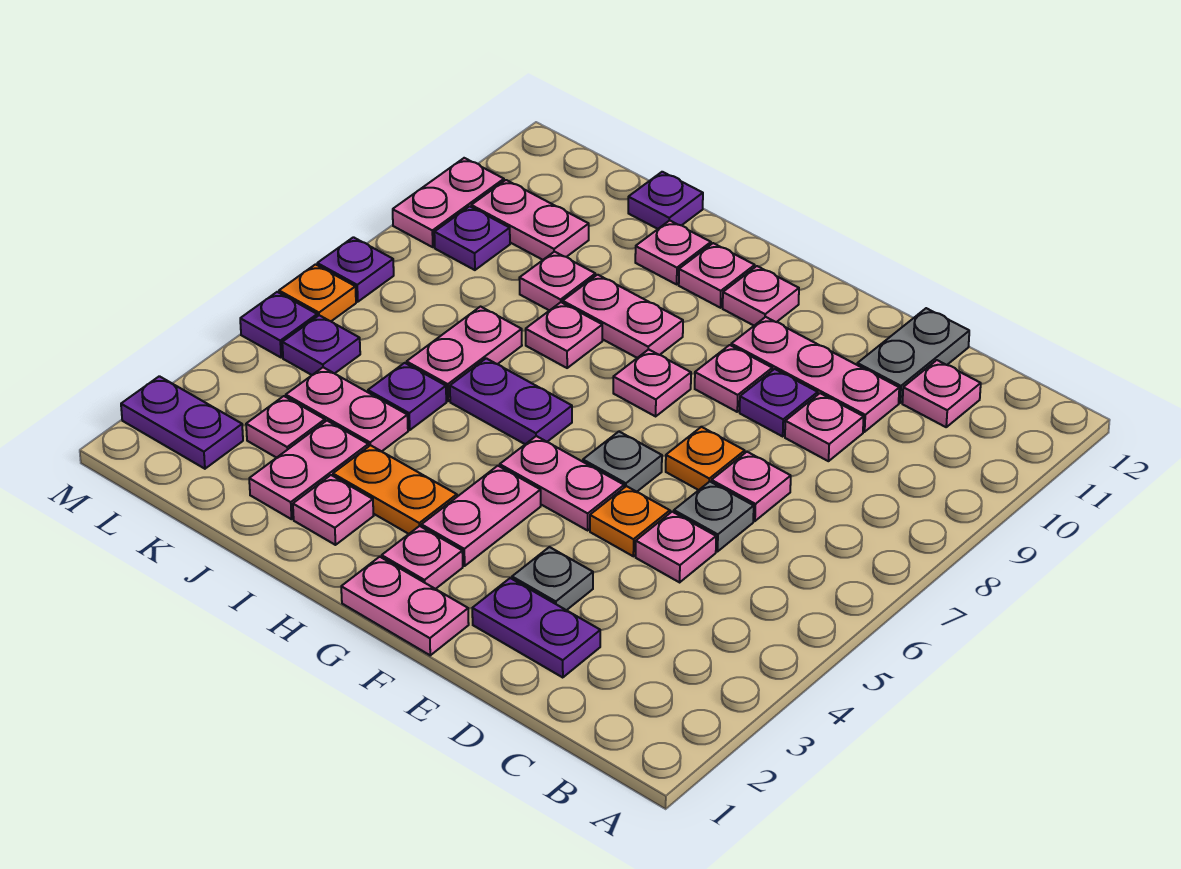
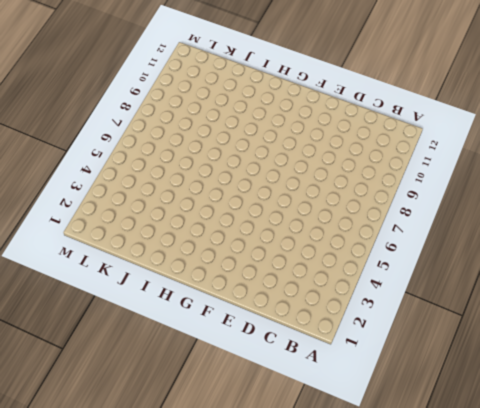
none -> pink 1x1 plate [902,360,981,427]
none -> purple 1x2 plate [472,578,600,678]
none -> pink 1x1 plate [636,512,716,582]
none -> grey 1x1 plate [674,482,754,552]

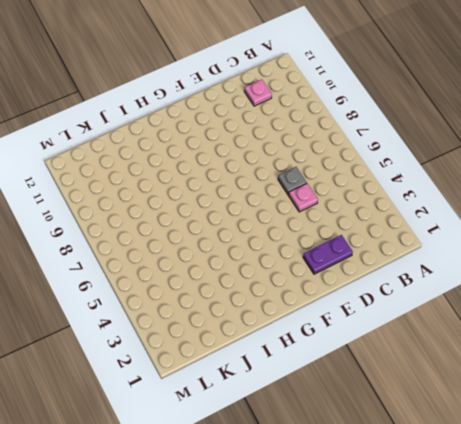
none -> pink 1x1 plate [712,452,791,521]
none -> pink 1x1 plate [785,393,864,461]
none -> pink 1x3 plate [731,317,899,432]
none -> grey 1x2 plate [857,308,969,403]

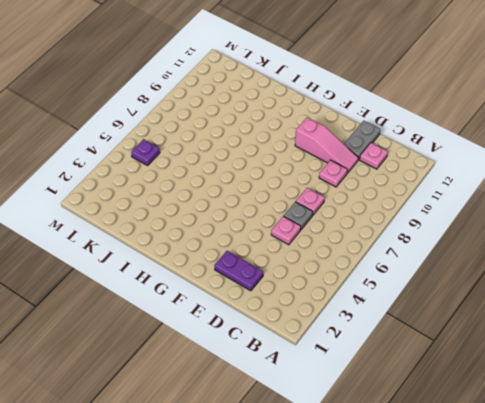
pink 1x3 slope [295,118,359,173] -> pink 1x3 plate [731,317,899,432]
none -> grey 1x1 plate [512,547,593,610]
none -> orange 1x1 plate [590,486,670,556]
none -> orange 1x1 plate [666,427,745,490]
none -> purple 1x1 plate [740,369,818,436]

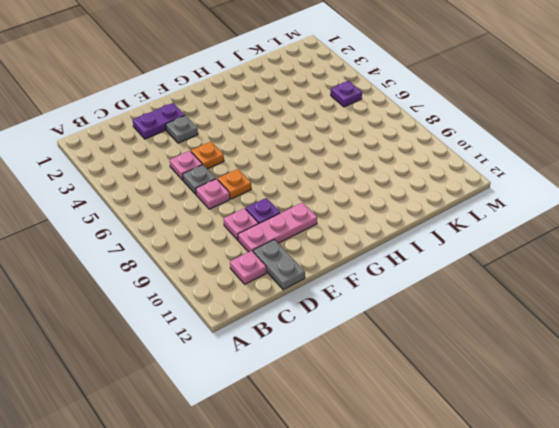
none -> pink 1x2 plate [341,557,469,655]
none -> pink 1x2 plate [500,436,624,530]
none -> grey 1x1 plate [583,432,662,492]
none -> pink 1x1 plate [695,345,772,412]

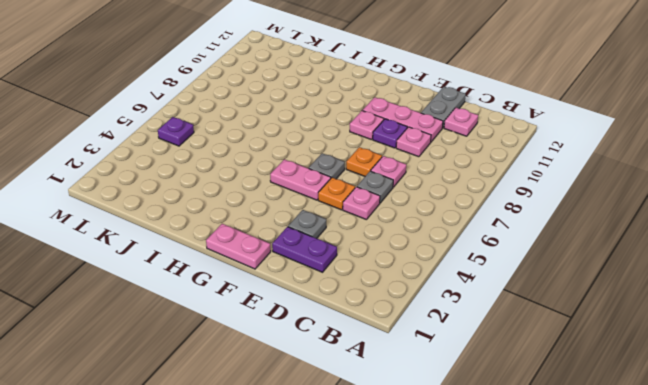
none -> pink 1x1 plate [382,526,463,589]
none -> pink 1x2 plate [422,466,541,566]
none -> pink 1x1 plate [613,349,691,416]
none -> pink 1x1 plate [723,266,799,325]

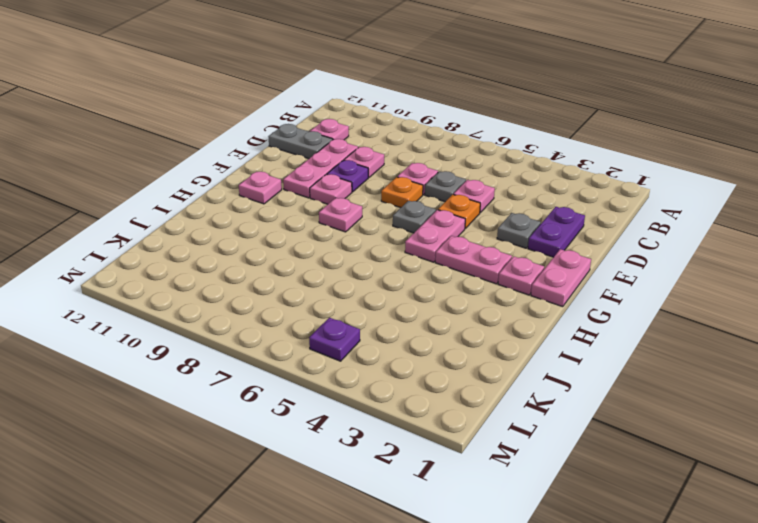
none -> orange 1x2 plate [333,445,457,534]
none -> purple 1x2 plate [450,358,572,444]
none -> pink 1x2 plate [563,275,683,358]
none -> pink 1x1 plate [679,243,755,308]

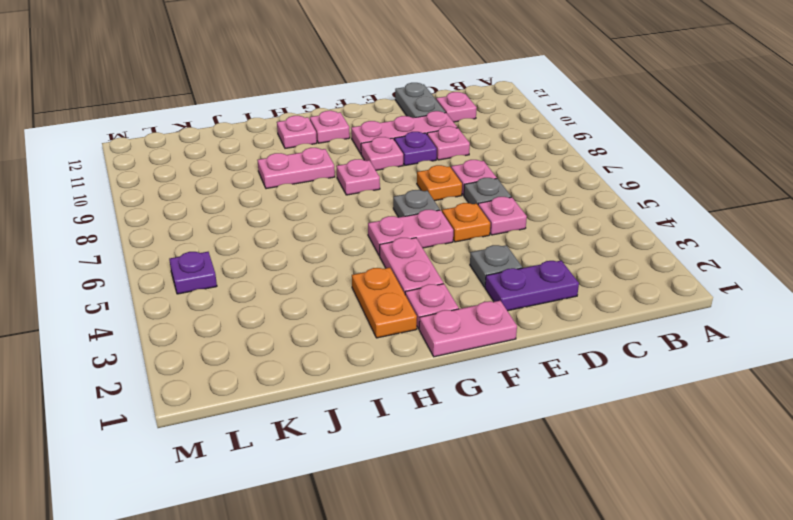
orange 1x2 plate [352,268,417,338] -> orange 1x2 plate turned to [333,445,457,534]
none -> purple 1x2 plate [450,358,572,444]
none -> pink 1x1 plate [293,475,373,545]
none -> pink 1x1 plate [526,302,602,368]
none -> pink 1x1 plate [635,220,711,284]

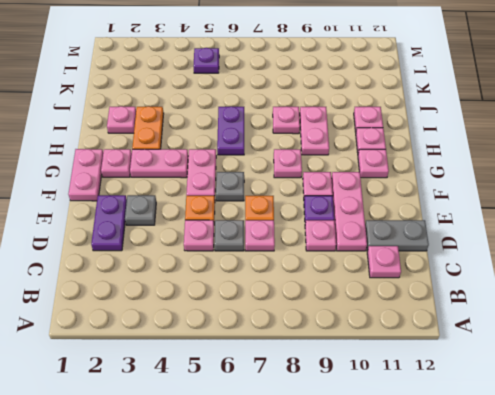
none -> pink 1x2 plate [249,421,368,519]
none -> pink 1x2 plate [286,367,408,451]
none -> purple 1x1 plate [368,363,446,430]
none -> pink 1x2 plate [407,307,522,401]

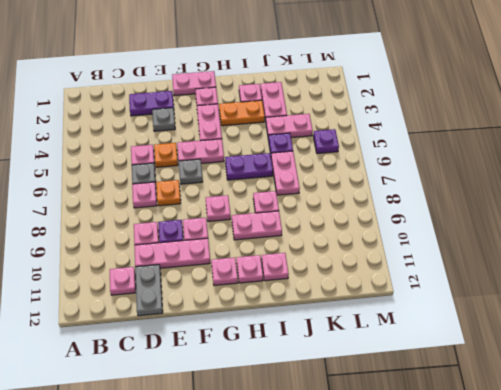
none -> pink 1x1 plate [519,252,595,311]
none -> purple 1x1 plate [628,172,703,229]
none -> pink 1x1 plate [246,396,325,458]
none -> pink 1x2 plate [471,180,589,260]

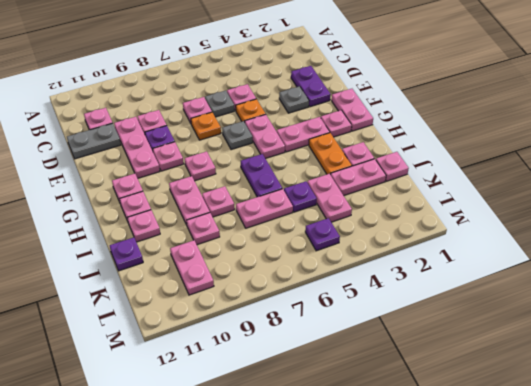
pink 1x1 plate [376,152,409,181] -> pink 1x1 plate moved to [246,396,325,458]
none -> purple 1x2 plate [121,376,243,469]
none -> purple 1x1 plate [434,206,510,270]
none -> purple 1x1 plate [240,292,317,358]
none -> orange 1x1 plate [279,265,356,321]

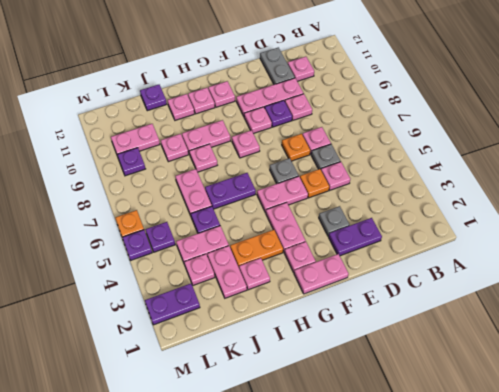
none -> purple 1x1 plate [317,237,394,302]
none -> pink 1x2 plate [393,158,504,247]

